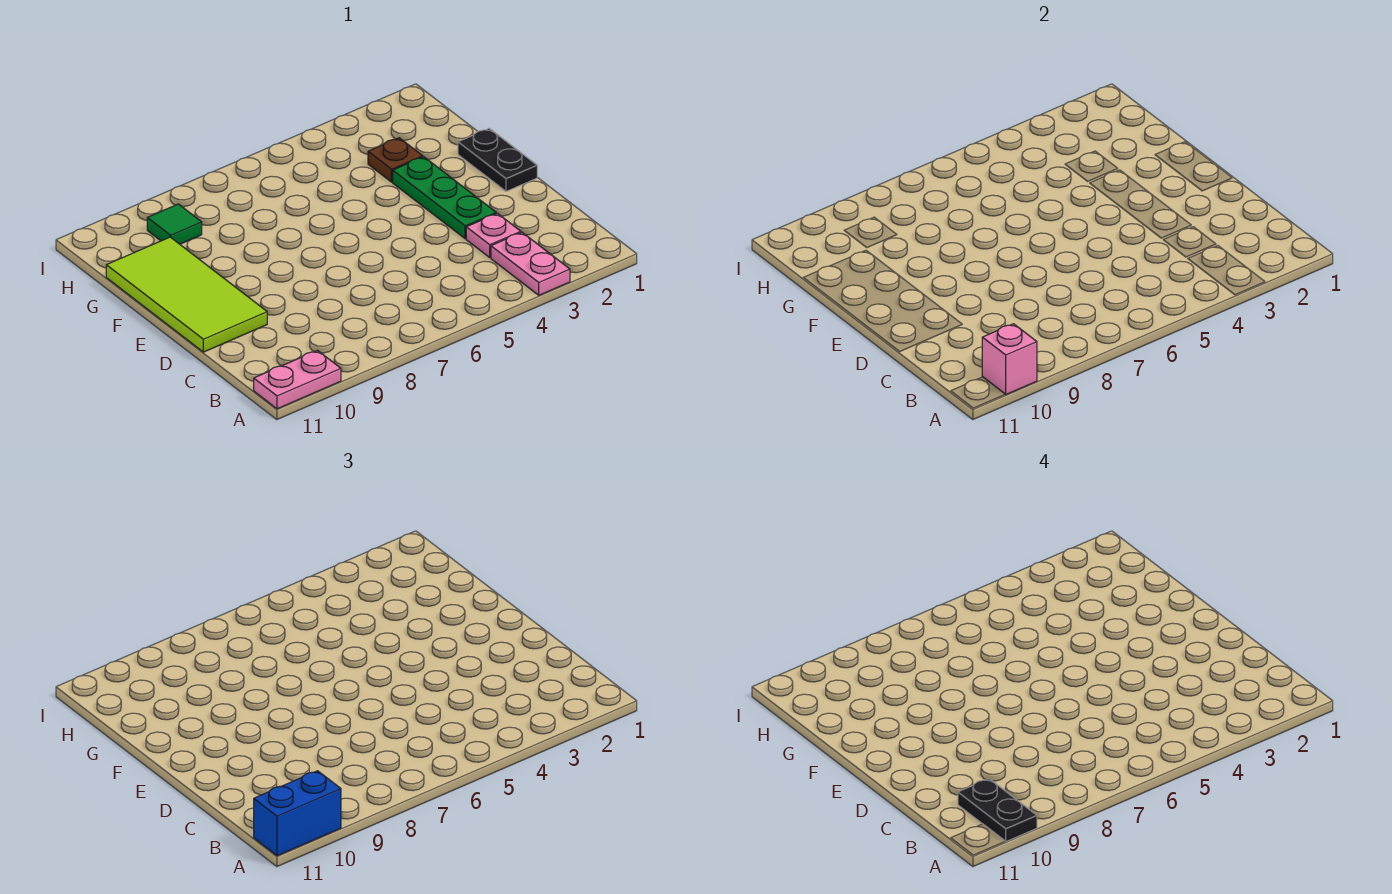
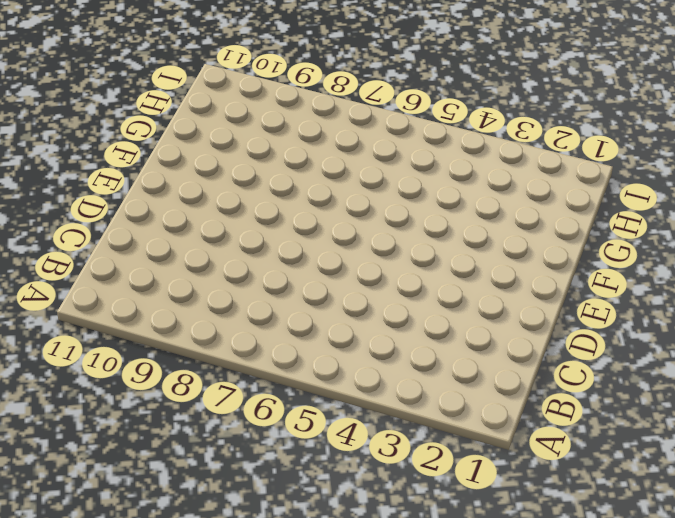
none -> pink 1x2 plate [491,232,570,295]
none -> pink 1x2 plate [254,351,341,409]

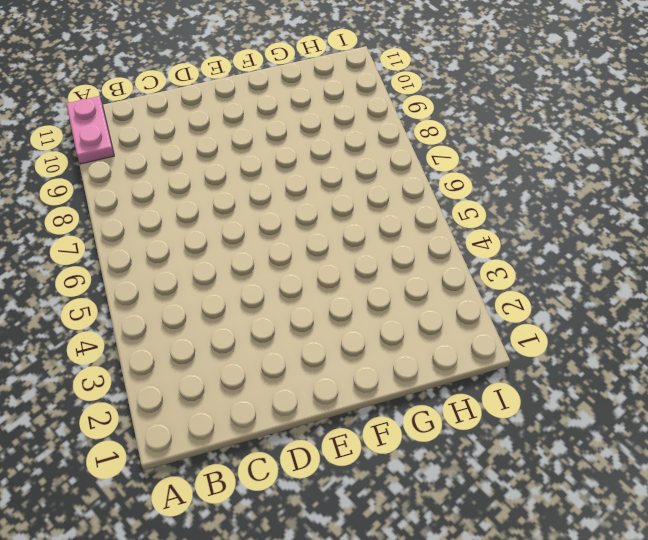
none -> pink 1x2 plate [491,232,570,295]
none -> pink 1x1 plate [466,213,521,257]

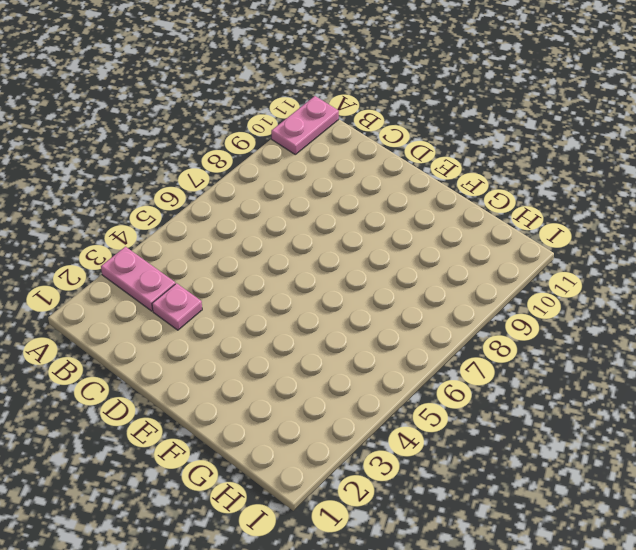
none -> green 1x3 plate [393,157,496,239]
none -> lime 2x4 tile [106,237,267,352]

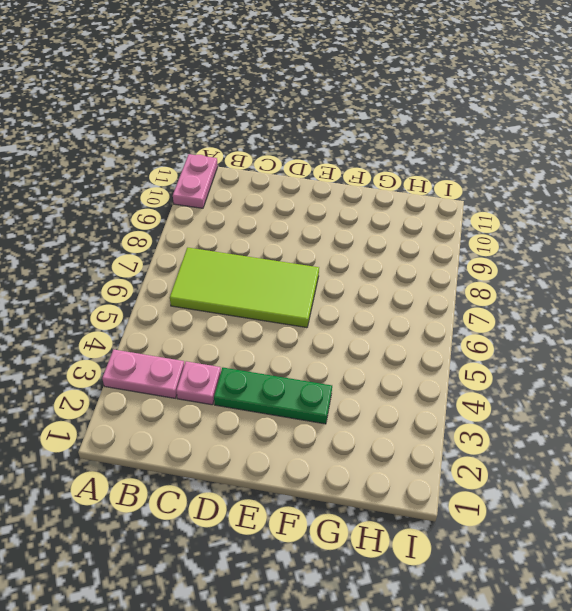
lime 2x4 tile [170,248,319,328] -> lime 2x4 tile moved to [106,237,267,352]
none -> black 1x2 plate [458,128,537,191]
none -> brown 1x1 plate [368,138,423,182]

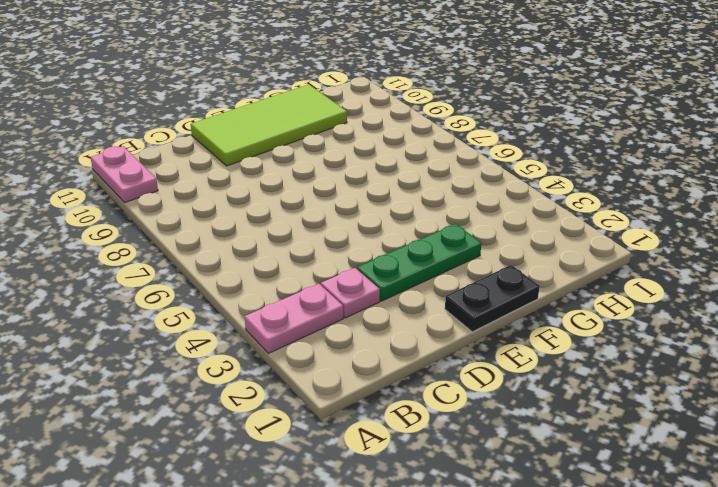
none -> brown 1x1 plate [368,138,423,182]
none -> green 1x1 tile [147,204,202,244]

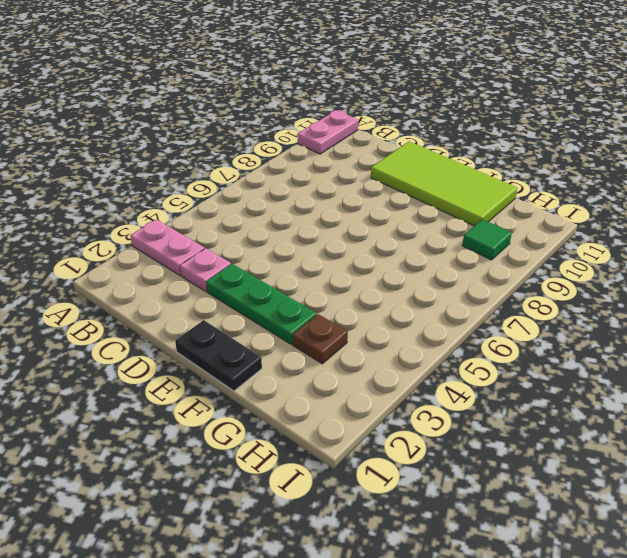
none -> pink 1x1 brick [982,324,1037,395]
none -> blue 1x2 brick [254,771,341,856]

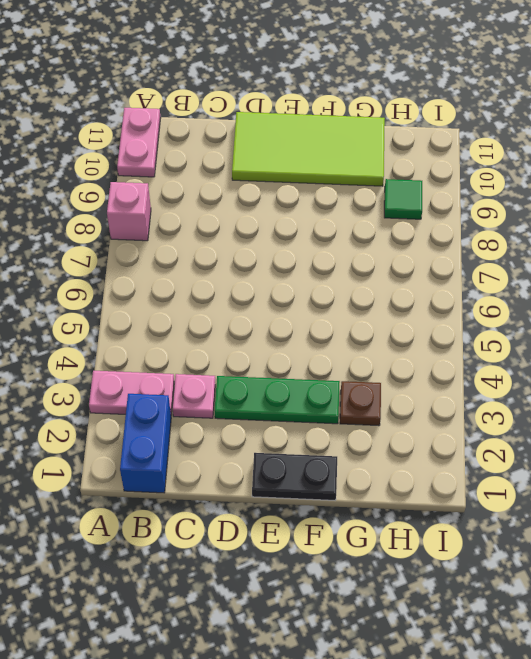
pink 1x1 brick [107,182,151,241] -> pink 1x1 brick moved to [982,324,1037,395]
blue 1x2 brick [120,394,171,493] -> blue 1x2 brick moved to [254,771,341,856]
none -> black 1x2 plate [958,779,1037,842]

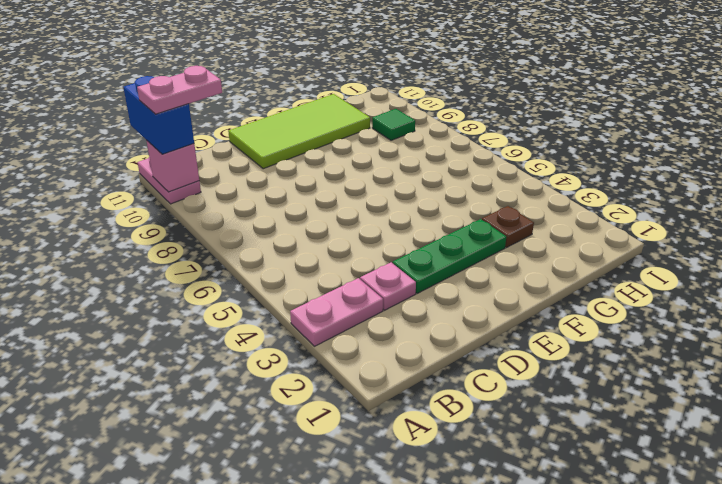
pink 1x2 plate [137,66,222,114] -> black 1x2 plate [958,779,1037,842]
none -> black 1x2 plate [458,128,537,191]

